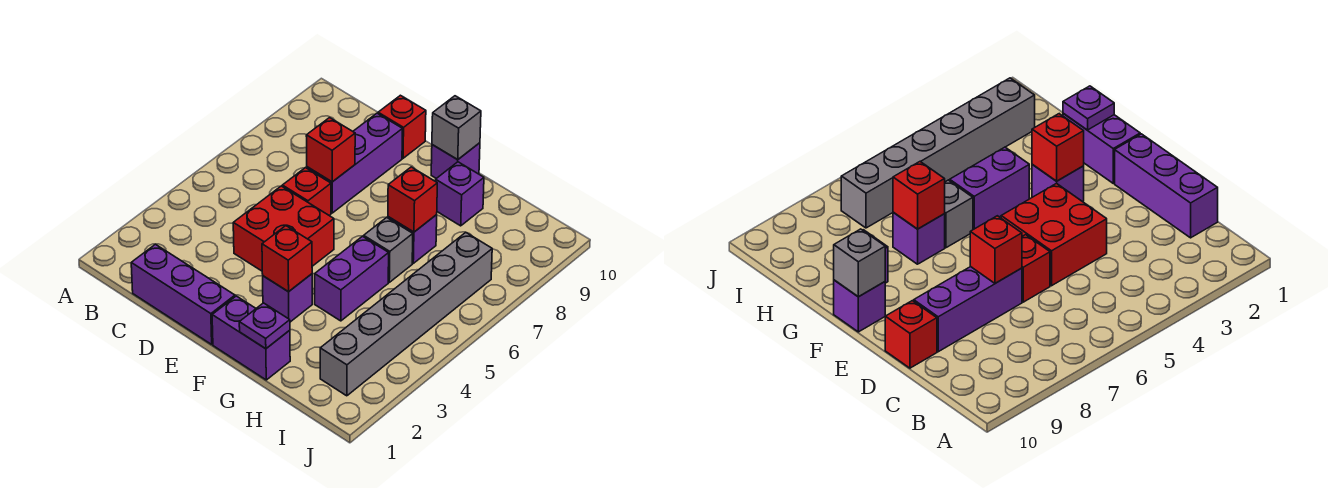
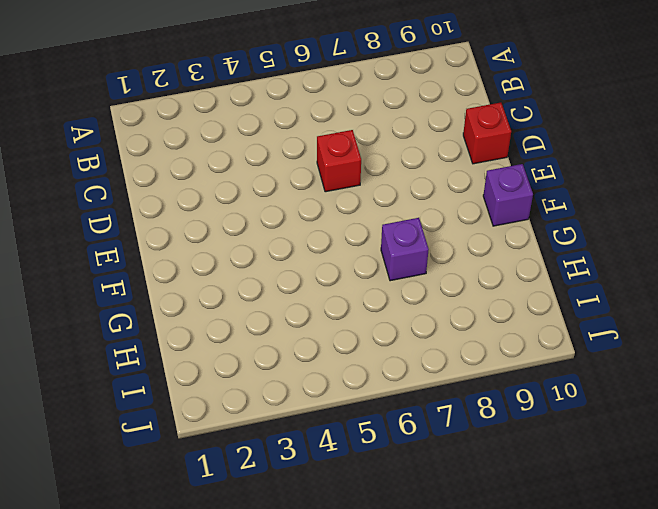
none -> purple 1x3 brick [131,244,235,344]
none -> red 2x2 brick [233,186,334,271]
none -> purple 1x3 brick [307,113,402,213]

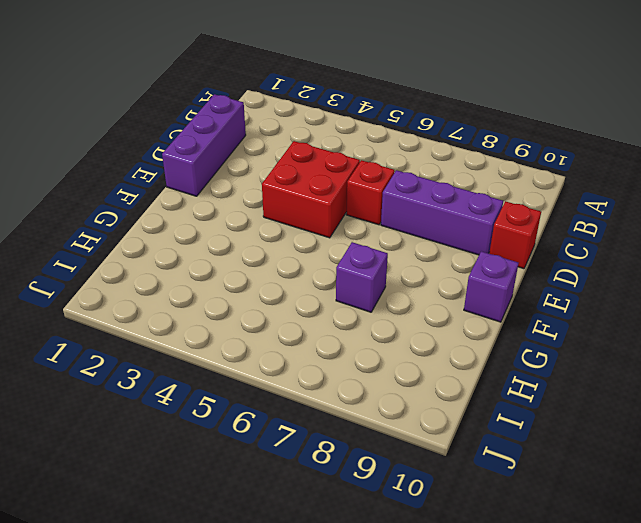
none -> purple 1x2 brick [212,296,290,380]
none -> purple 1x1 brick [263,274,312,322]
none -> purple 1x2 brick [315,236,389,321]

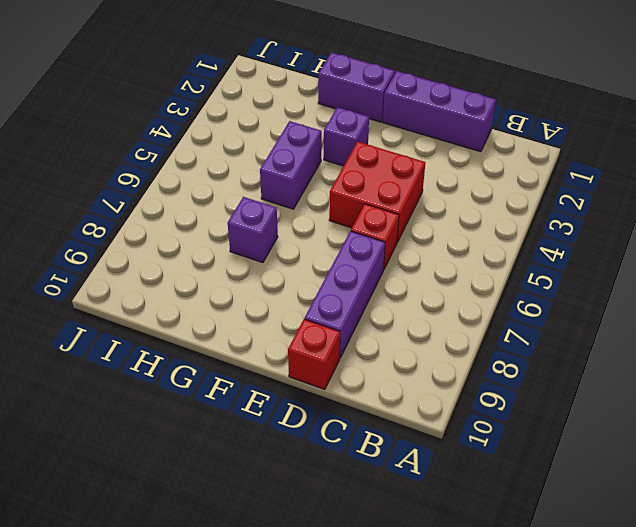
none -> purple 1x1 brick [431,143,480,178]
none -> grey 1x1 brick [364,217,413,282]
none -> purple 1x1 brick [436,162,484,226]

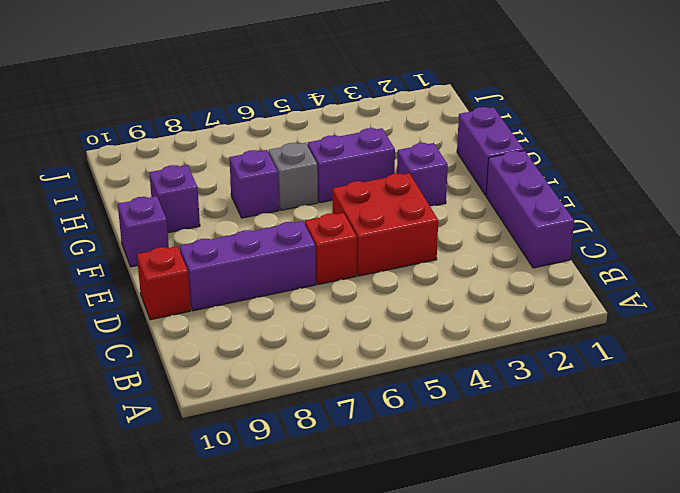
none -> grey 1x6 brick [320,232,492,396]
none -> red 1x1 brick [306,118,355,182]
none -> red 1x1 brick [262,226,312,292]

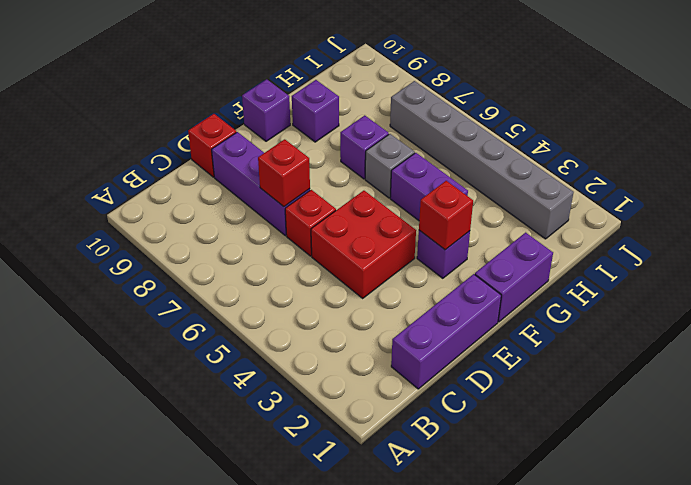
none -> grey 1x1 brick [432,96,481,160]
none -> purple 1x1 plate [239,303,290,349]
none -> red 1x1 brick [388,167,437,232]

